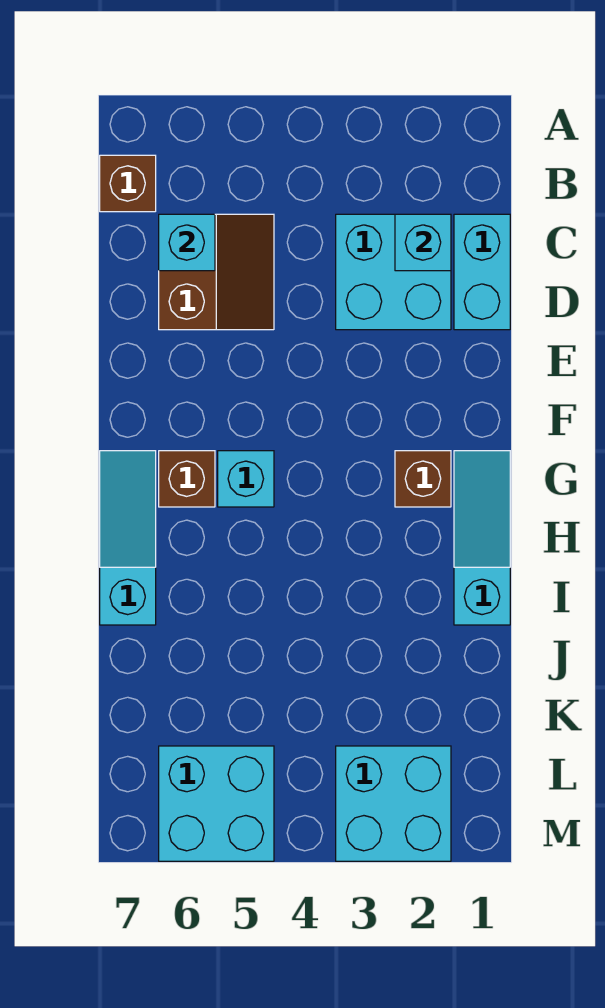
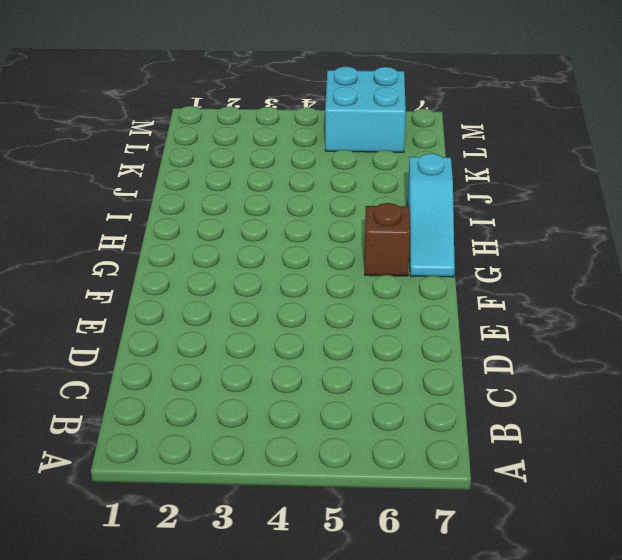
none -> brown 1x1 brick [100,155,156,212]
none -> cyan 1x2 brick [454,214,510,330]
none -> cyan 2x2 brick [336,214,451,330]

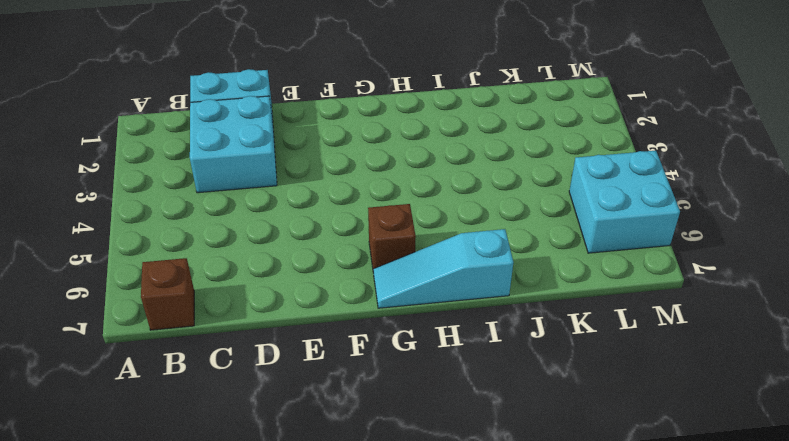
none -> brown 2x2 slope [159,214,274,330]
none -> cyan 1x3 slope [454,451,510,625]
none -> brown 1x1 brick [395,451,451,507]

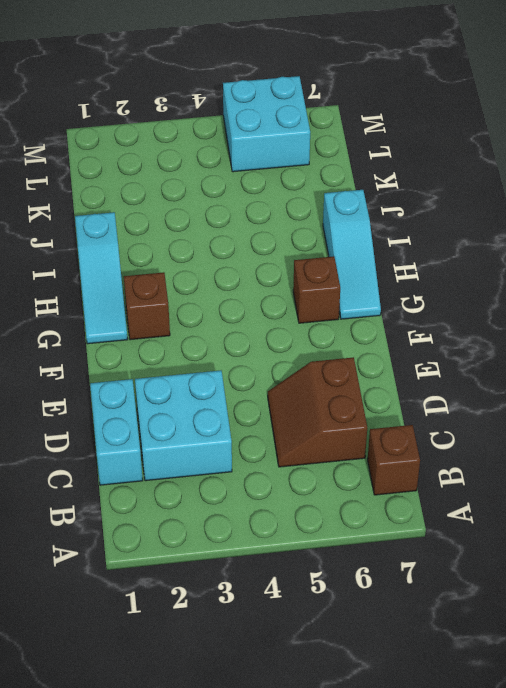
none -> cyan 1x1 brick [218,451,274,507]
none -> cyan 2x2 brick [336,746,451,861]
none -> cyan 1x1 brick [395,214,451,271]

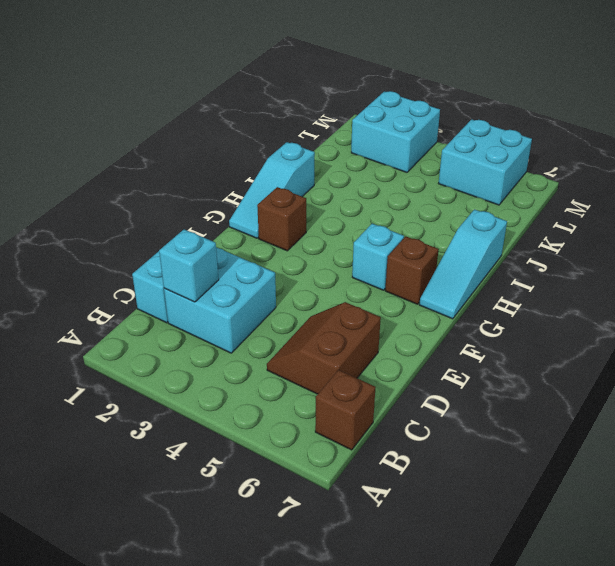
none -> cyan 1x1 brick [159,214,215,271]

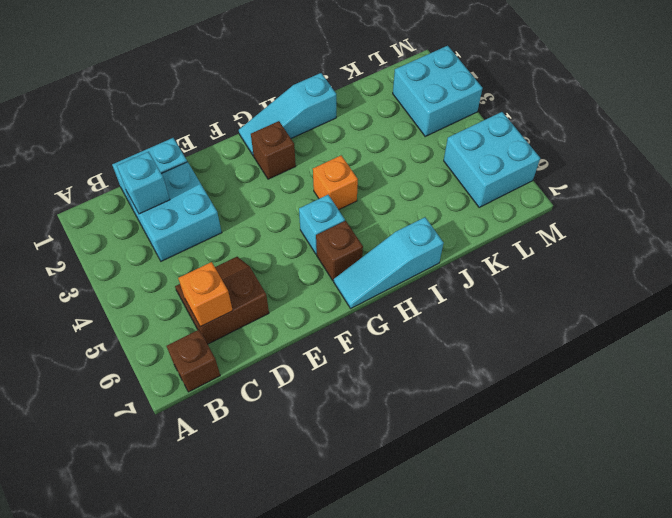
orange 1x1 brick [178,262,233,327] -> cyan 1x1 brick [159,214,215,271]
orange 1x1 brick [313,156,358,210] -> none

